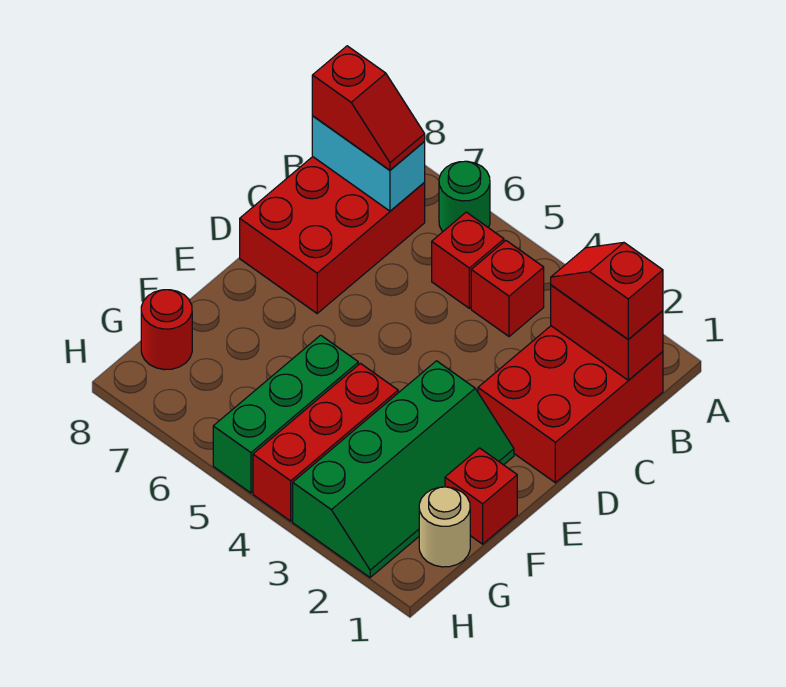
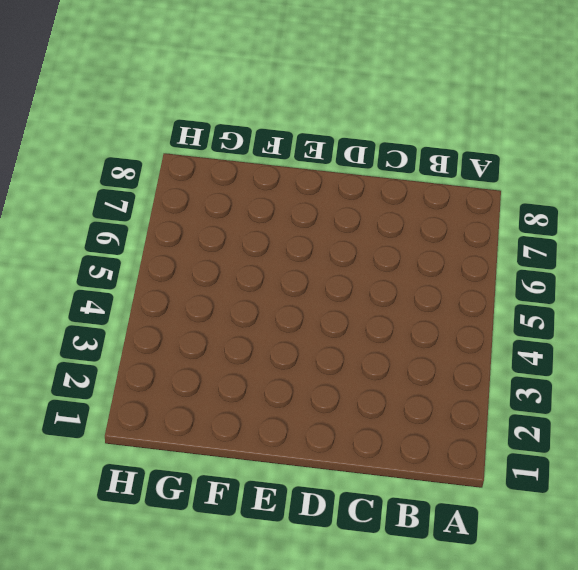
none -> green 1x1 round brick [439,161,490,232]
none -> red 2x3 brick [478,326,663,483]
none -> red 1x1 brick [471,241,544,337]

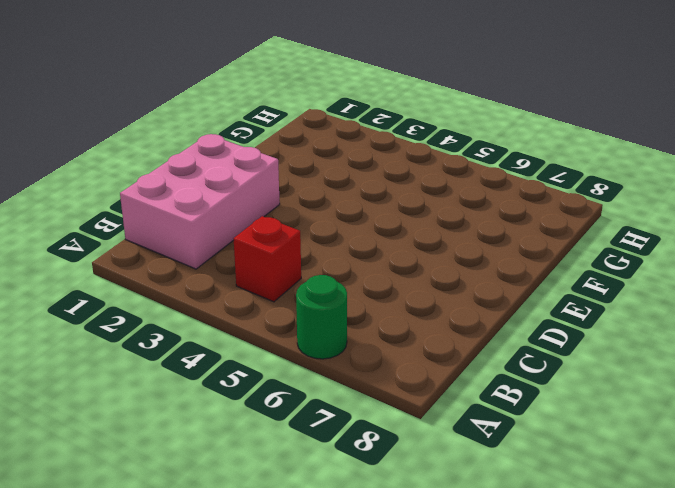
pink 2x3 brick [120,134,280,269] -> red 2x3 brick [478,326,663,483]
none -> red 1x1 brick [432,212,504,308]
none -> red 2x3 brick [240,157,425,313]
none -> green 2x4 slope [293,361,514,577]

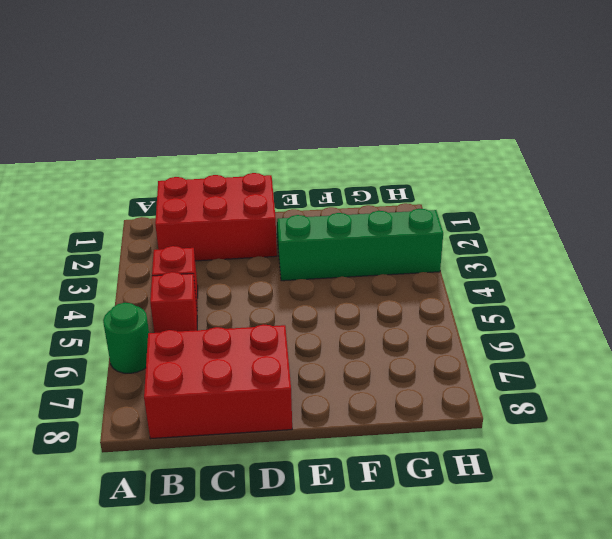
none -> red 1x1 brick [445,448,517,544]
none -> red 1x3 brick [253,363,398,521]
none -> green 1x3 brick [213,335,358,493]

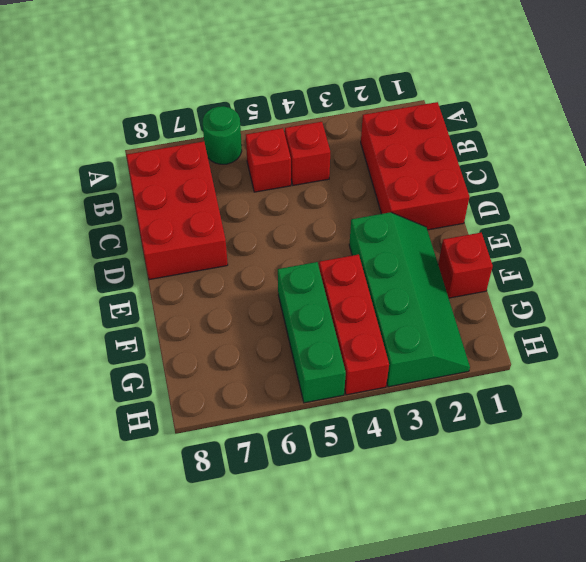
none -> tan 1x1 round brick [419,487,470,567]
none -> red 1x1 round brick [141,290,192,370]
none -> red 1x2 brick [551,285,663,380]

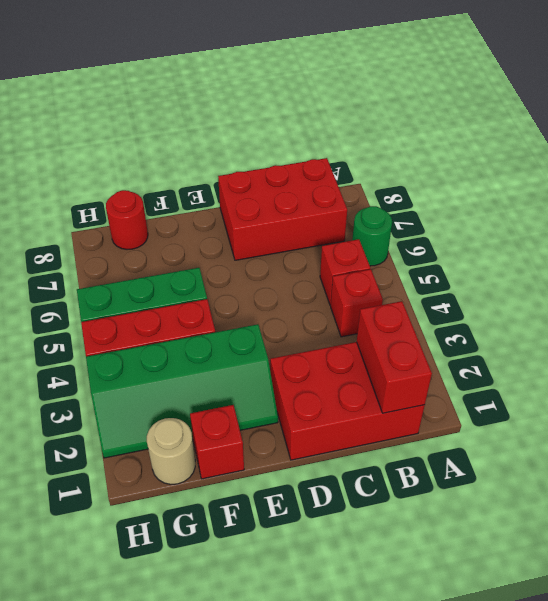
none -> cyan 1x2 brick [312,116,425,211]
none -> red 1x2 slope [551,242,663,339]
none -> red 1x2 slope [312,46,425,170]

